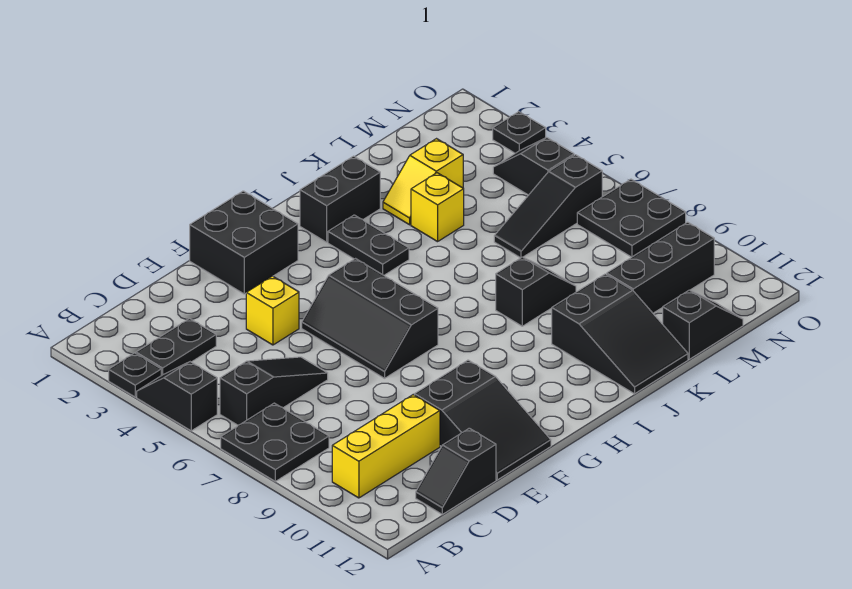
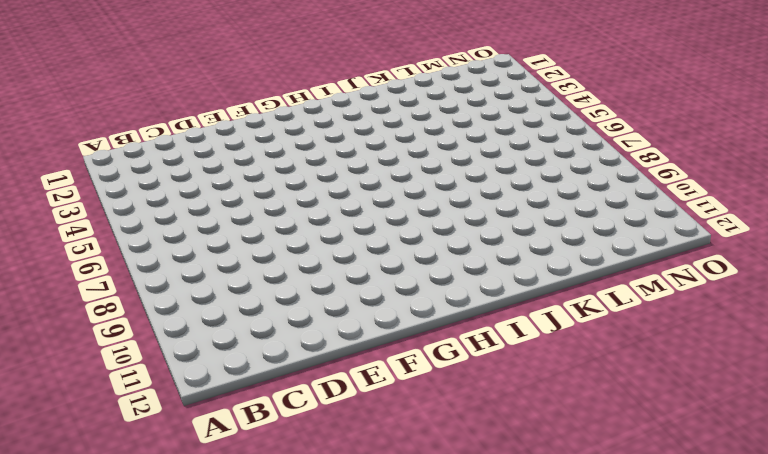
none -> black 1x1 plate [109,353,161,397]
none -> black 1x2 slope [137,362,217,431]
none -> black 2x2 plate [221,403,329,481]

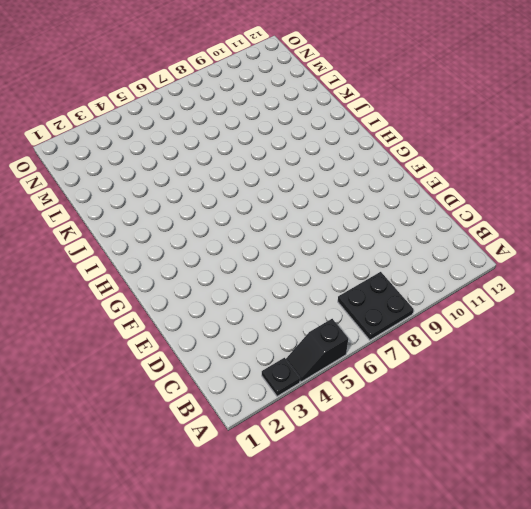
none -> black 1x2 plate [136,319,216,376]
none -> black 1x3 slope [220,357,328,425]
none -> yellow 1x3 brick [332,395,440,498]

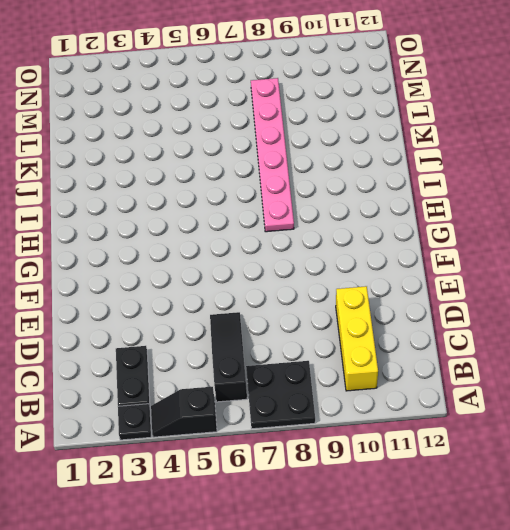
pink 1x6 plate [251,78,294,232] -> black 1x2 slope [496,257,576,326]
none -> black 1x2 slope [416,428,496,514]
none -> yellow 1x1 brick [246,276,299,345]
none -> black 2x3 slope [415,360,551,480]

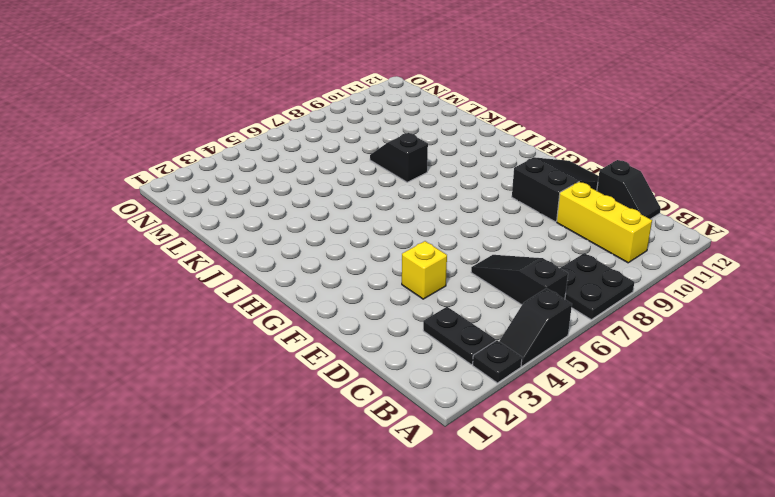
none -> black 2x2 brick [190,191,298,294]
none -> black 2x3 slope [302,259,438,378]
none -> black 1x2 brick [300,156,380,242]

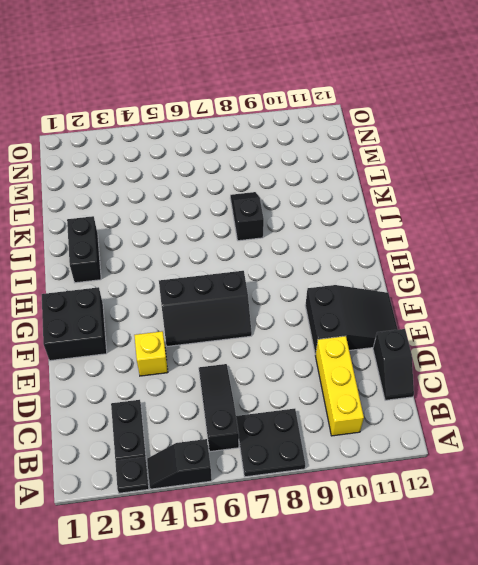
none -> black 1x2 plate [328,215,409,275]
none -> black 2x3 slope [552,274,688,394]
none -> yellow 1x2 slope [383,139,463,225]

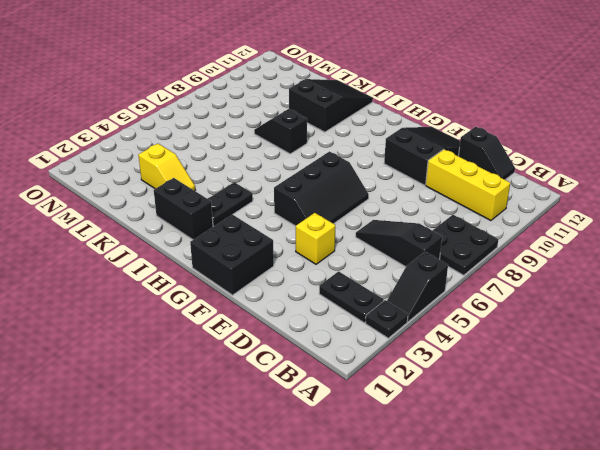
none -> yellow 1x1 brick [411,173,464,242]
none -> black 1x3 slope [494,155,602,258]
none -> black 1x3 brick [607,222,714,313]

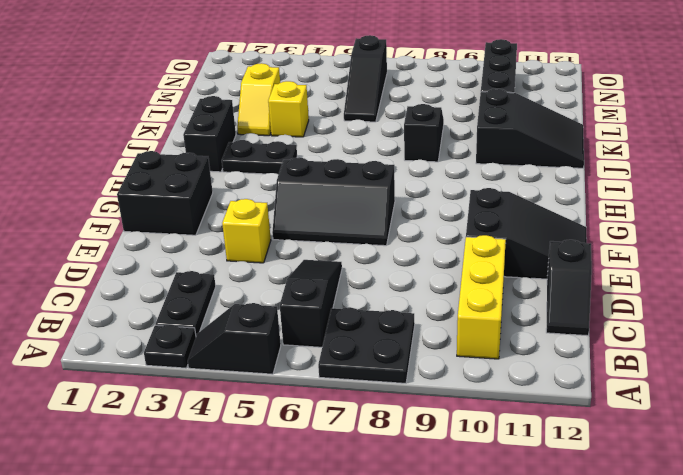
none -> black 1x2 slope [663,290,743,359]
none -> black 1x2 slope [493,137,574,195]
none -> black 2x2 plate [577,179,686,257]

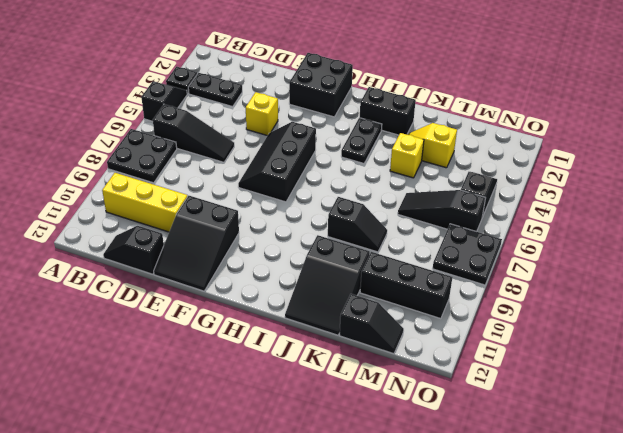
none -> black 1x1 plate [493,112,546,153]

